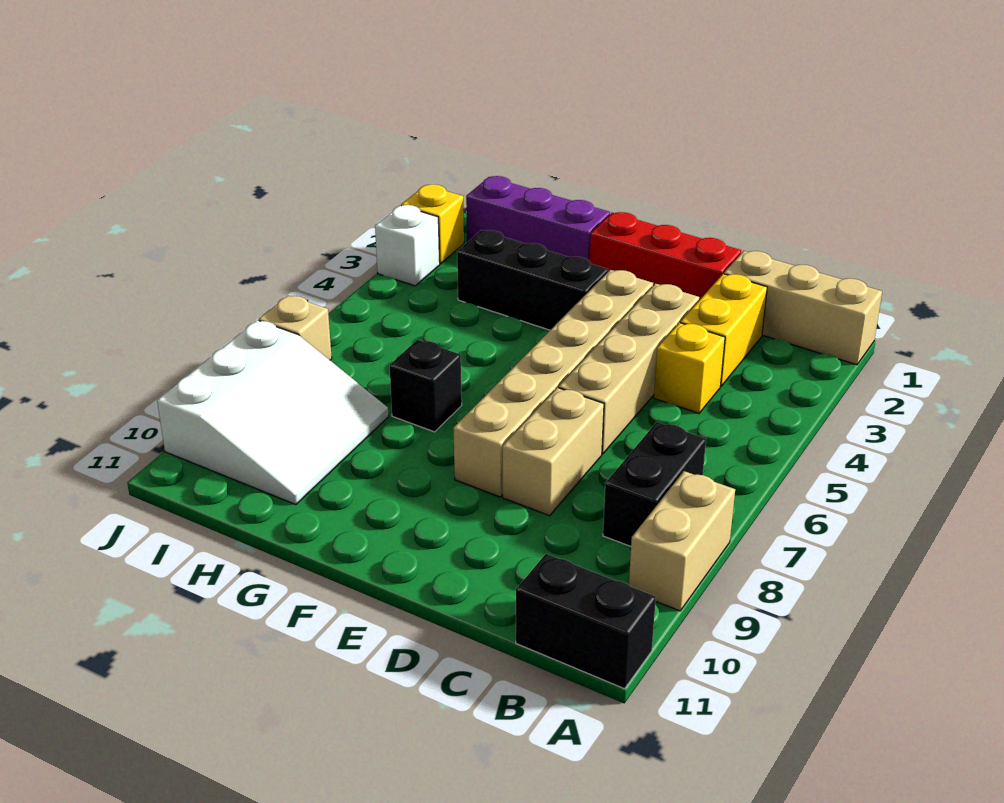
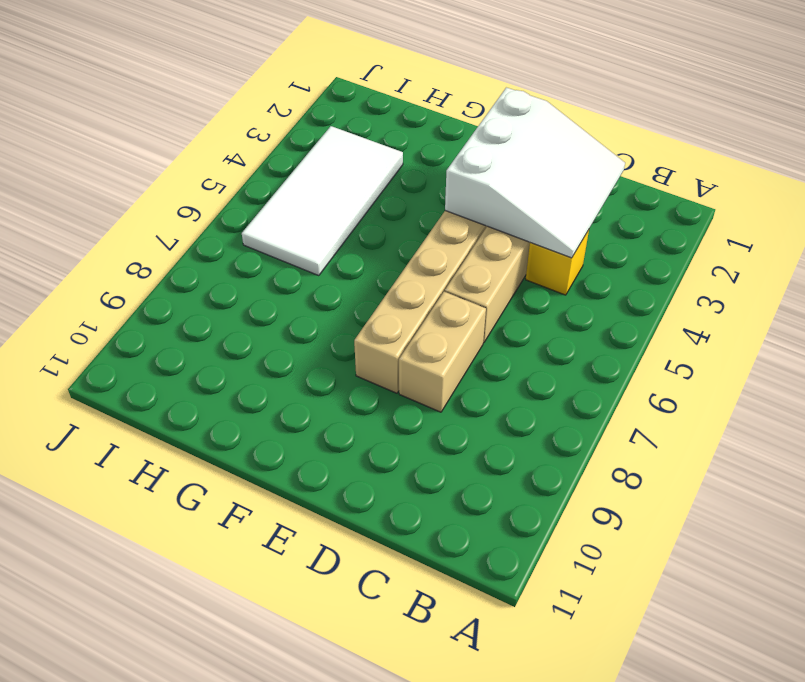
white 3x3 slope [445,87,625,258] -> white 3x3 slope moved to [157,320,388,505]
white 2x4 tile [242,126,403,276] -> black 1x3 brick [457,230,608,330]
none -> tan 1x3 brick [724,251,882,365]
none -> tan 1x2 brick [629,471,735,611]
none -> black 1x2 brick [516,554,656,689]

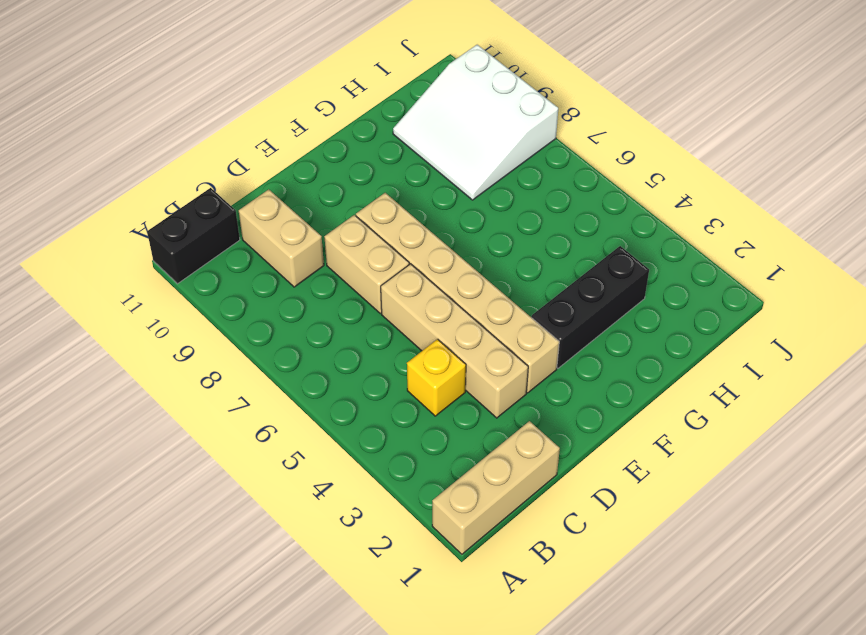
tan 1x2 brick [239,189,324,287] -> tan 1x2 brick moved to [629,471,735,611]
none -> black 1x2 brick [603,422,706,546]
none -> yellow 1x2 brick [680,274,767,386]
none -> red 1x3 brick [590,212,741,300]

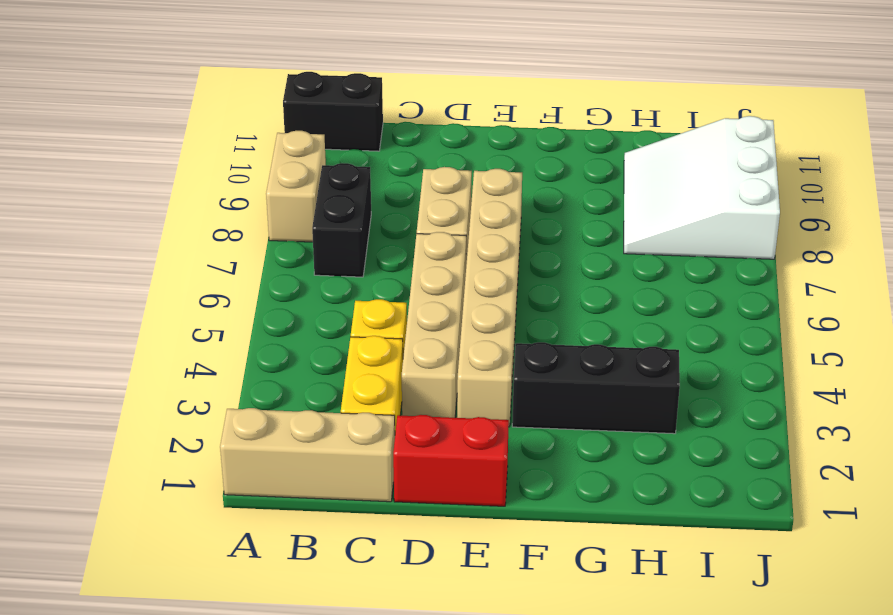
red 1x2 brick [393,415,509,506] -> red 1x3 brick [590,212,741,300]
none -> purple 1x3 brick [466,176,610,261]
none -> black 1x1 brick [390,340,462,432]
none -> yellow 1x1 brick [401,184,464,264]

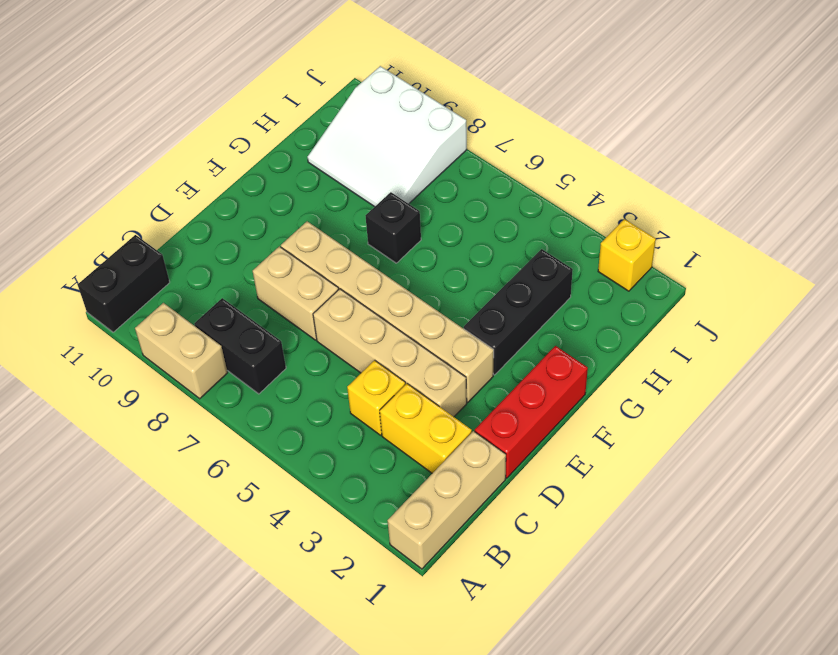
none -> purple 1x3 brick [466,176,610,261]
none -> white 1x1 brick [375,205,440,286]
none -> tan 1x1 brick [258,295,332,360]

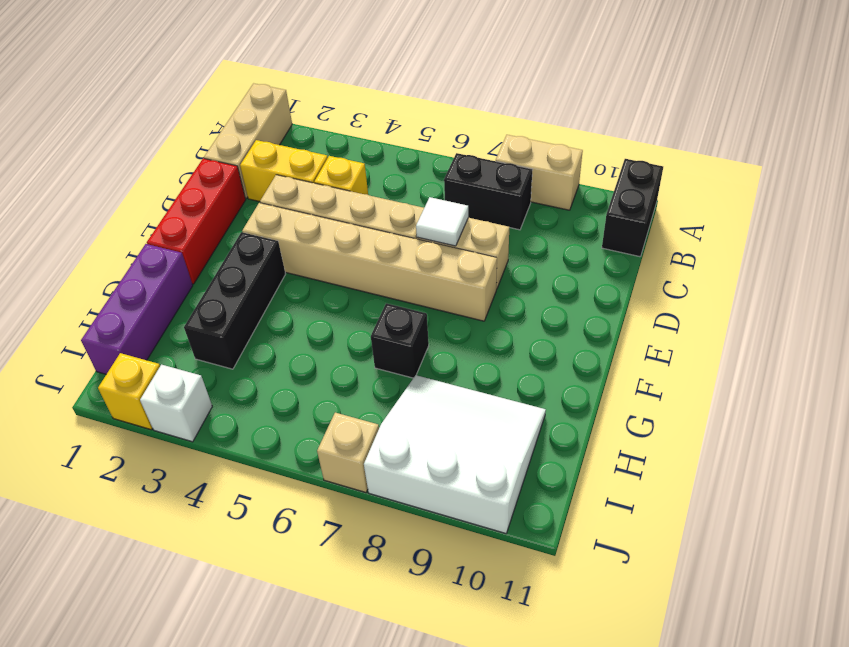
white 1x1 tile [416,197,468,246] -> none

